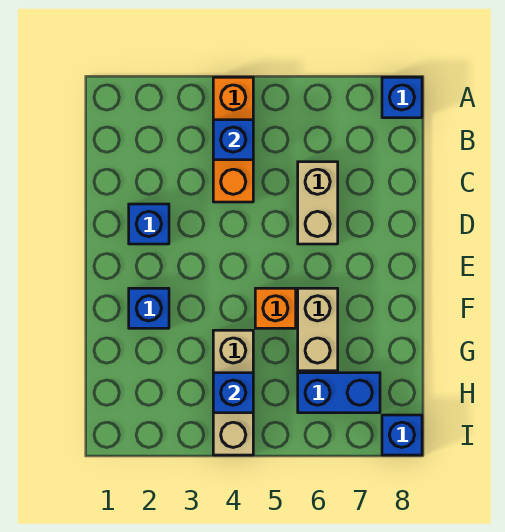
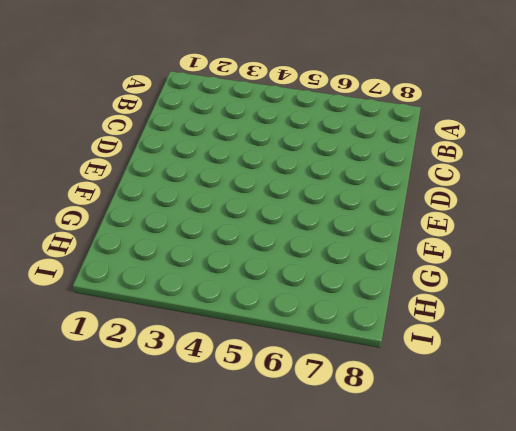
none -> orange 1x3 brick [213,77,253,202]
none -> blue 1x1 brick [382,77,422,118]
none -> tan 1x2 brick [298,162,338,244]

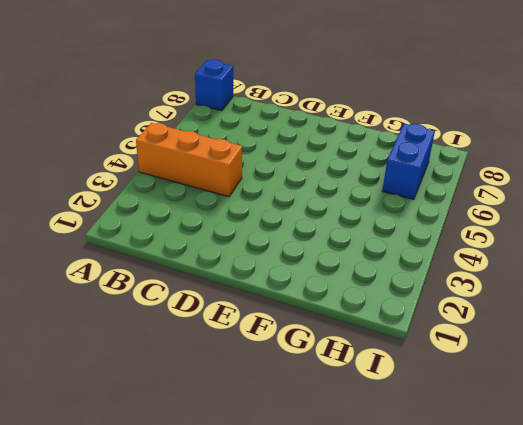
none -> tan 1x2 brick [298,162,338,244]
none -> blue 1x1 brick [129,204,169,244]
none -> blue 1x1 brick [129,288,169,328]

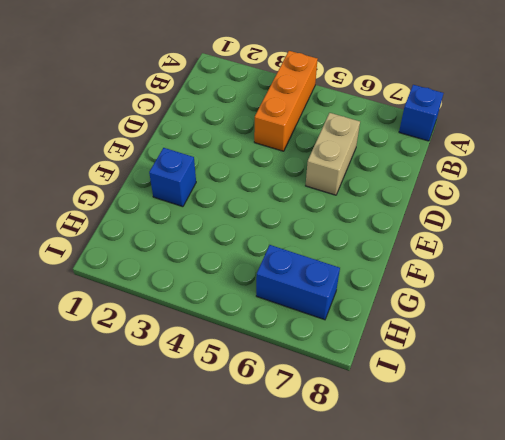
none -> blue 1x1 brick [129,204,169,244]
none -> orange 1x1 brick [255,288,296,328]
none -> tan 1x2 brick [298,288,338,371]

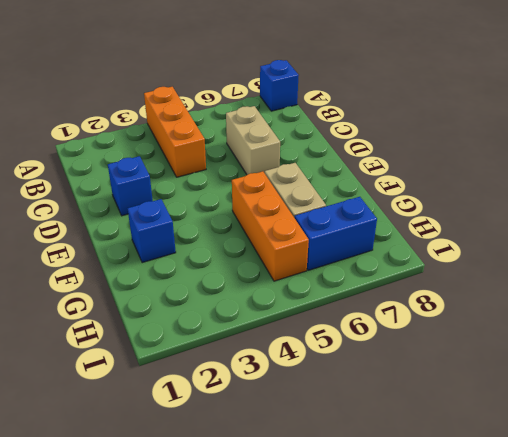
orange 1x3 brick [232,171,309,281] -> orange 1x1 brick [255,288,296,328]
none -> tan 1x3 brick [213,330,253,455]
none -> blue 1x1 brick [382,415,422,455]
none -> blue 1x1 brick [213,120,253,160]

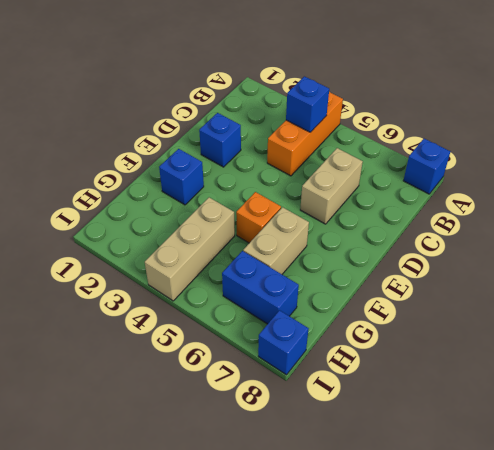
none -> blue 1x1 brick [213,373,253,413]

